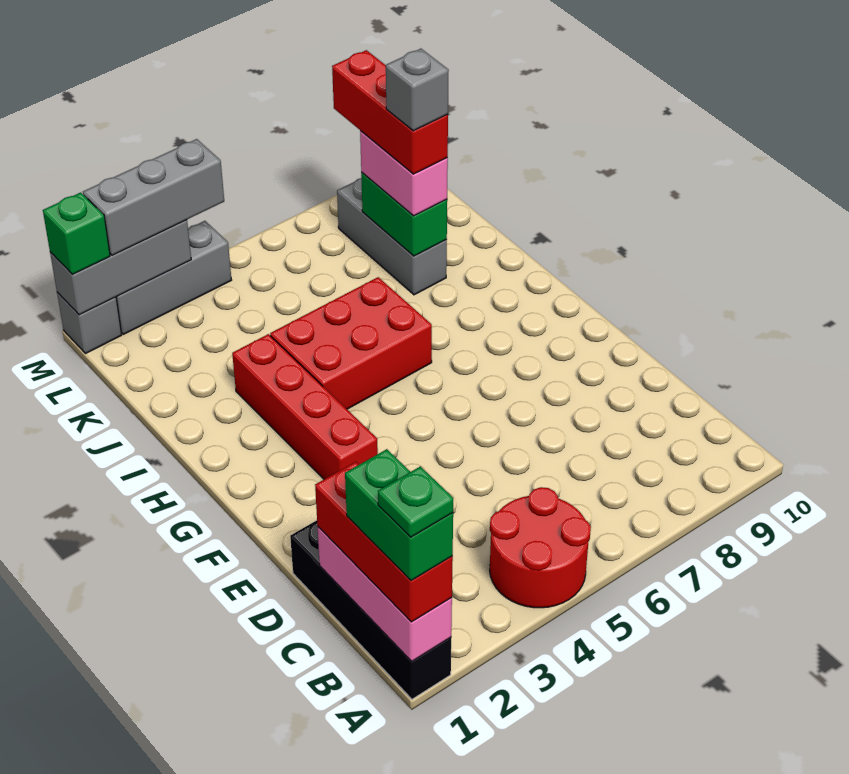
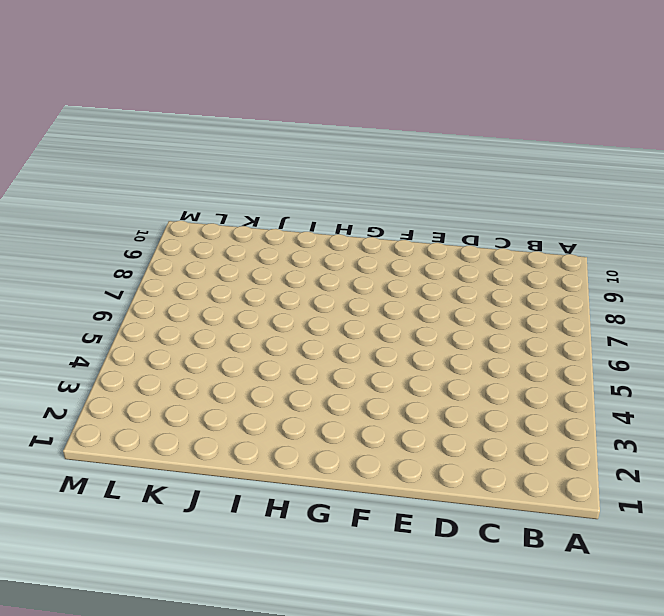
none -> black 1x4 brick [290,520,451,699]
none -> red 2x2 round brick [490,487,591,608]
none -> red 1x4 brick [232,334,378,479]

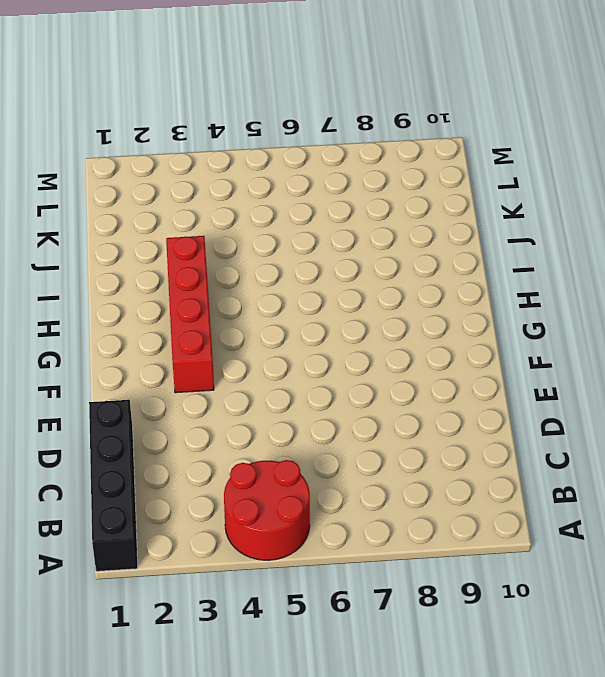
none -> red 2x3 brick [270,277,432,409]
none -> grey 1x3 brick [337,178,447,295]
none -> grey 1x1 brick [57,292,121,354]

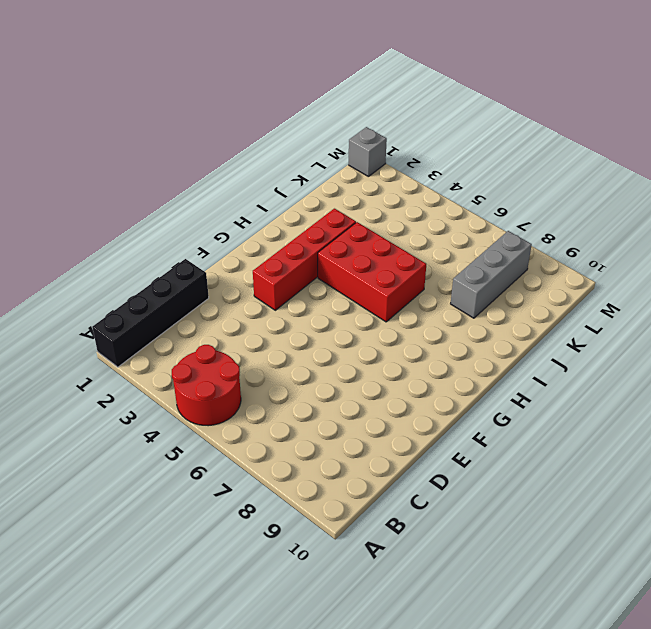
none -> grey 1x3 brick [116,221,231,334]
none -> pink 1x3 brick [318,527,452,661]
none -> green 1x2 brick [361,172,447,256]

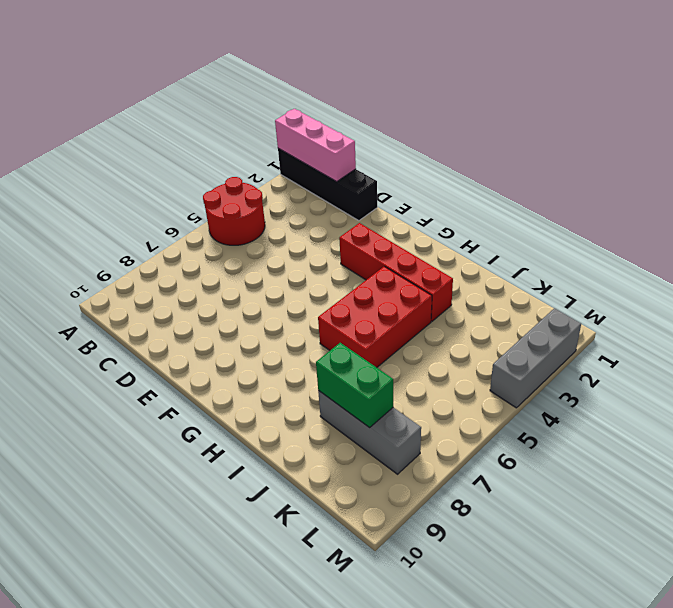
none -> grey 1x1 brick [57,292,121,354]
none -> grey 1x3 brick [50,220,191,315]
none -> red 1x3 brick [315,462,453,622]

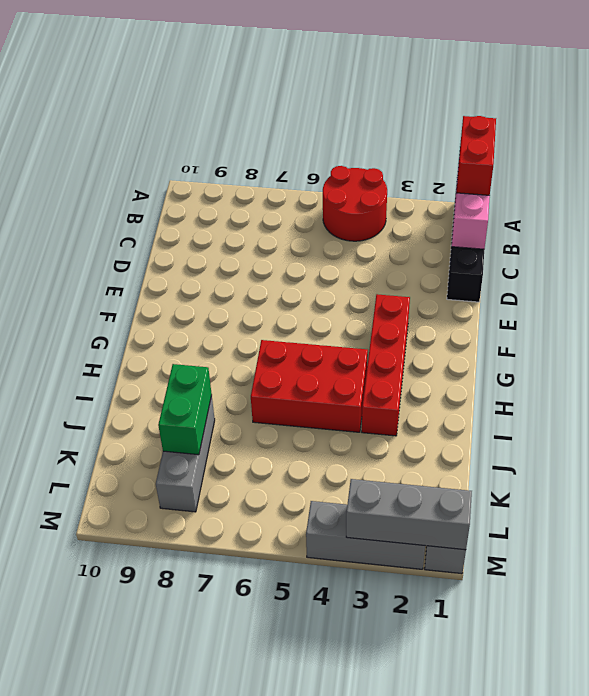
red 1x2 brick [456,116,496,195] -> red 1x3 brick [315,462,453,622]
none -> pink 1x2 brick [360,131,448,216]
none -> green 1x1 brick [43,193,110,274]
none -> grey 1x3 brick [83,139,224,256]

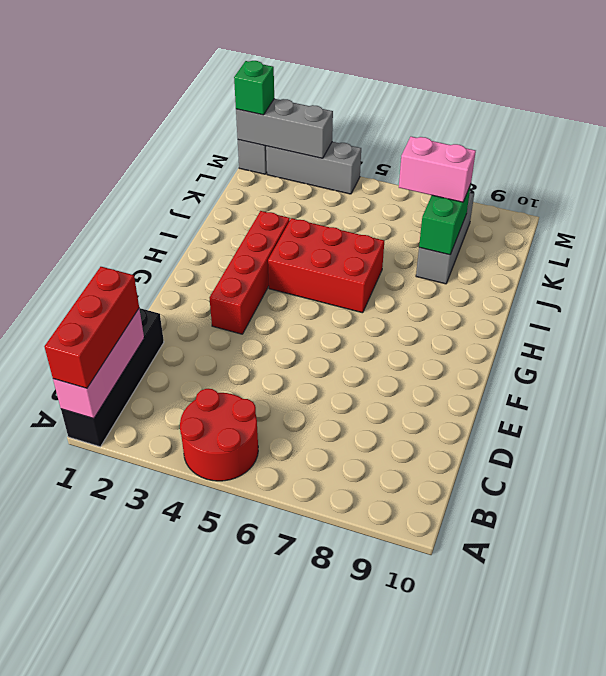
pink 1x2 brick [399,137,476,202] -> pink 1x2 brick turned to [360,131,448,216]
none -> grey 1x3 brick [83,139,224,256]
none -> green 1x2 brick [345,449,453,581]
none -> red 1x3 brick [332,50,448,174]

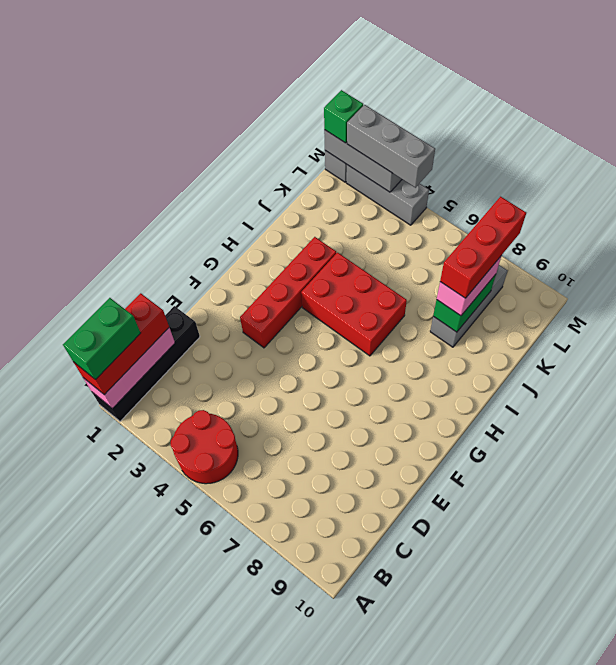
none -> green 1x1 plate [378,466,453,537]
none -> grey 1x1 brick [386,49,449,131]

